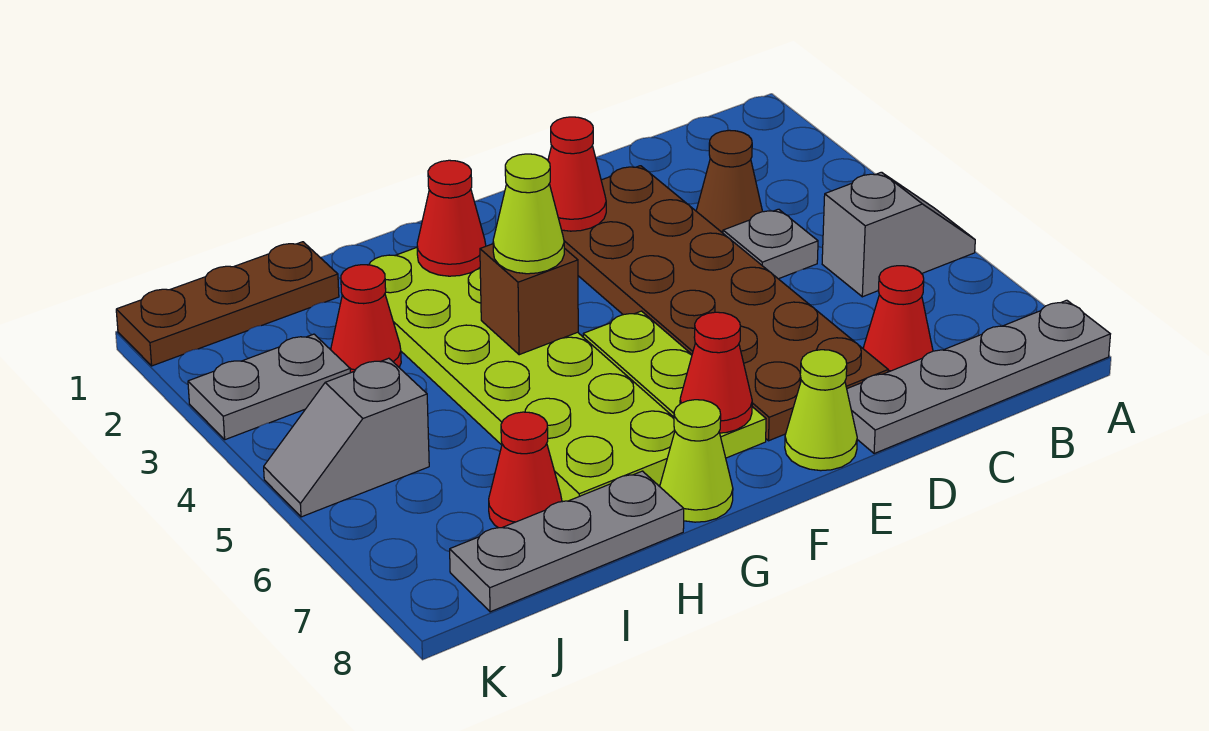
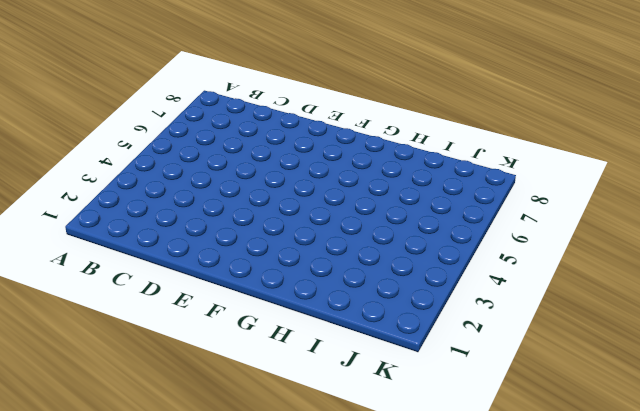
none -> grey 1x2 slope [822,172,975,297]
none -> grey 1x4 plate [847,300,1110,454]
none -> brown 1x1 cone [696,130,763,233]

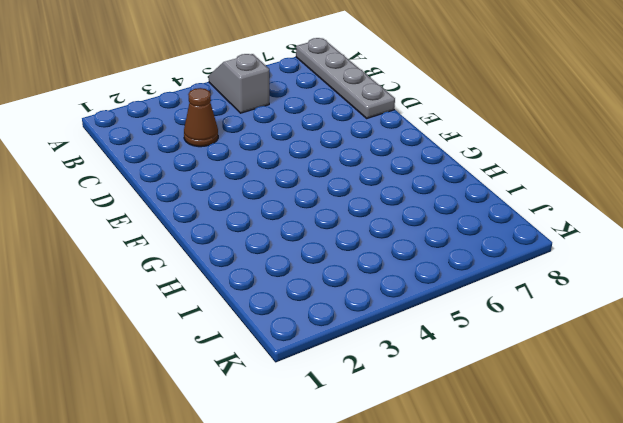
none -> grey 1x1 plate [723,209,818,279]
none -> red 1x1 cone [863,266,933,372]
none -> brown 2x6 plate [562,166,888,441]

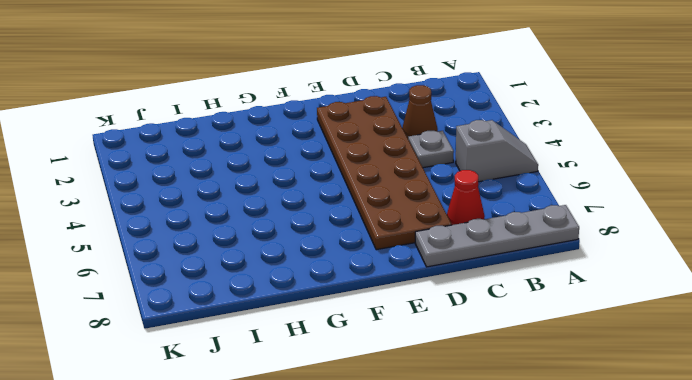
none -> lime 1x1 cone [785,350,857,471]
none -> lime 1x3 plate [583,311,766,458]
none -> lime 2x6 plate [369,248,675,502]

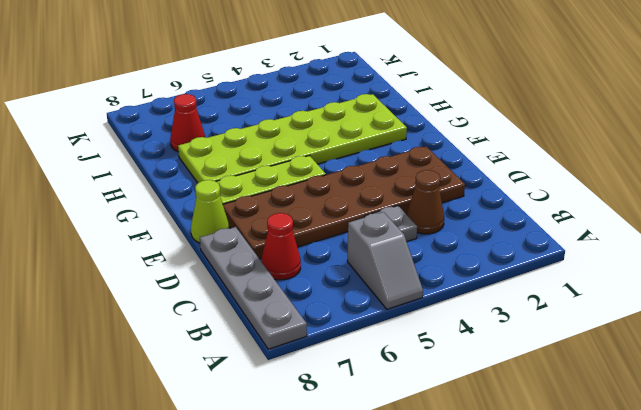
none -> lime 1x1 cone [660,400,733,522]
none -> grey 1x3 plate [450,471,684,612]
none -> brown 1x3 plate [116,242,339,366]

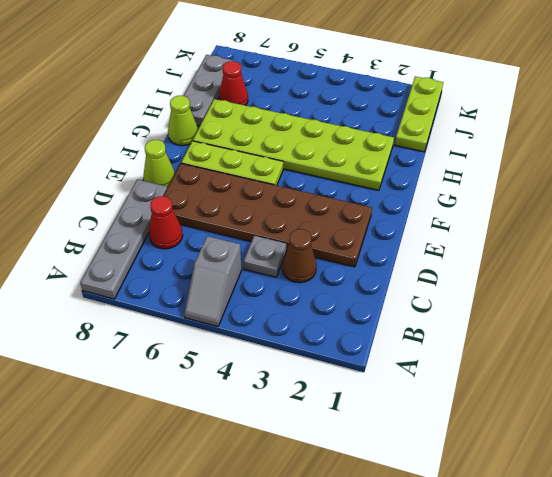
lime 1x3 plate [395,77,443,152] -> brown 1x3 plate [116,242,339,366]
none -> red 1x1 cone [331,265,401,373]
none -> grey 1x2 plate [188,334,350,440]
none -> grey 1x2 slope [264,358,429,517]

